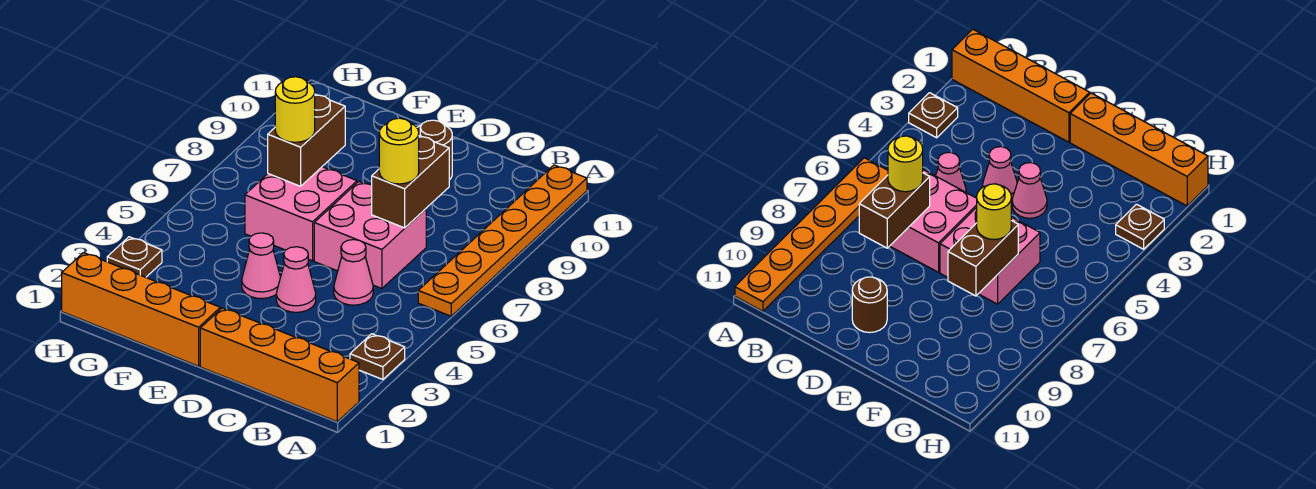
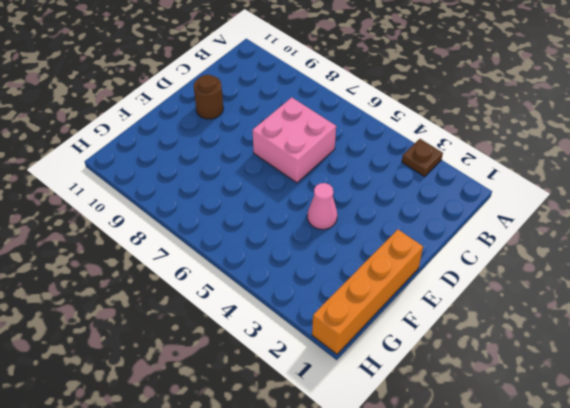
none -> orange 1x4 brick [200,308,359,422]
none -> orange 1x6 plate [418,165,587,316]
none -> pink 1x1 cone [334,240,373,305]

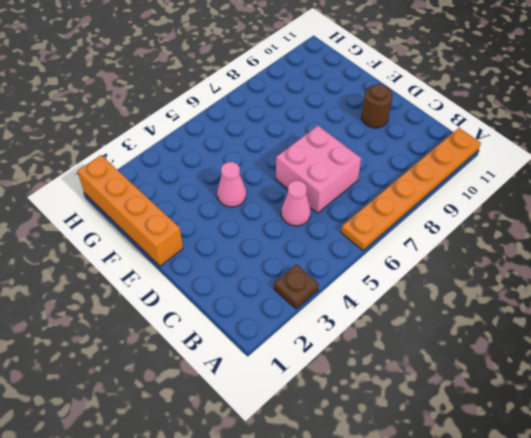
none -> orange 1x4 brick [200,308,359,422]
none -> pink 1x1 cone [276,247,316,312]
none -> pink 2x2 brick [245,167,357,261]

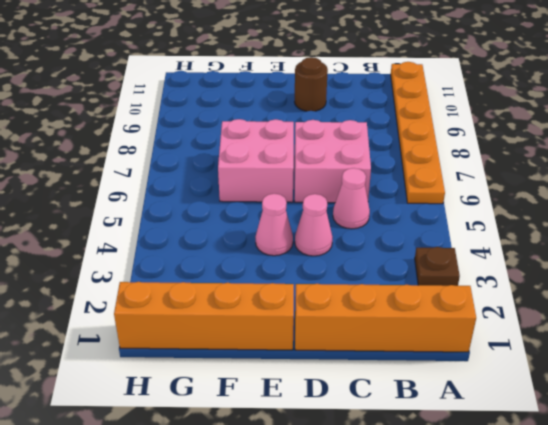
none -> brown 1x1 plate [107,237,162,277]
none -> brown 1x2 brick [372,136,449,228]
none -> brown 1x2 brick [268,94,345,186]

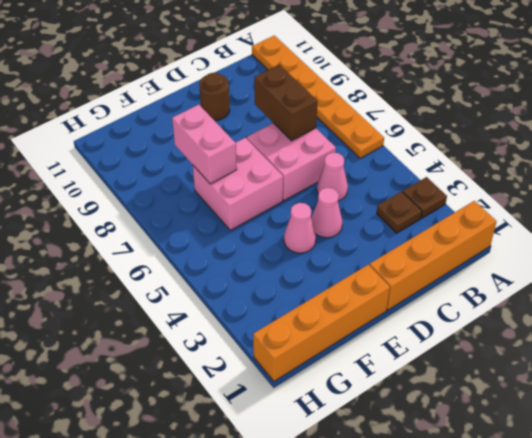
brown 1x1 plate [377,191,422,233] -> brown 1x1 plate moved to [107,237,162,277]
pink 1x2 brick [172,105,237,184] -> brown 1x2 brick [268,94,345,186]
none -> yellow 1x1 round brick [379,118,419,184]
none -> yellow 1x1 round brick [275,77,315,142]

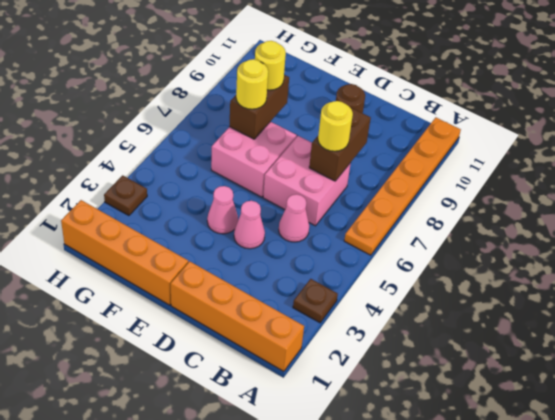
yellow 1x1 round brick [255,41,286,90] -> none

